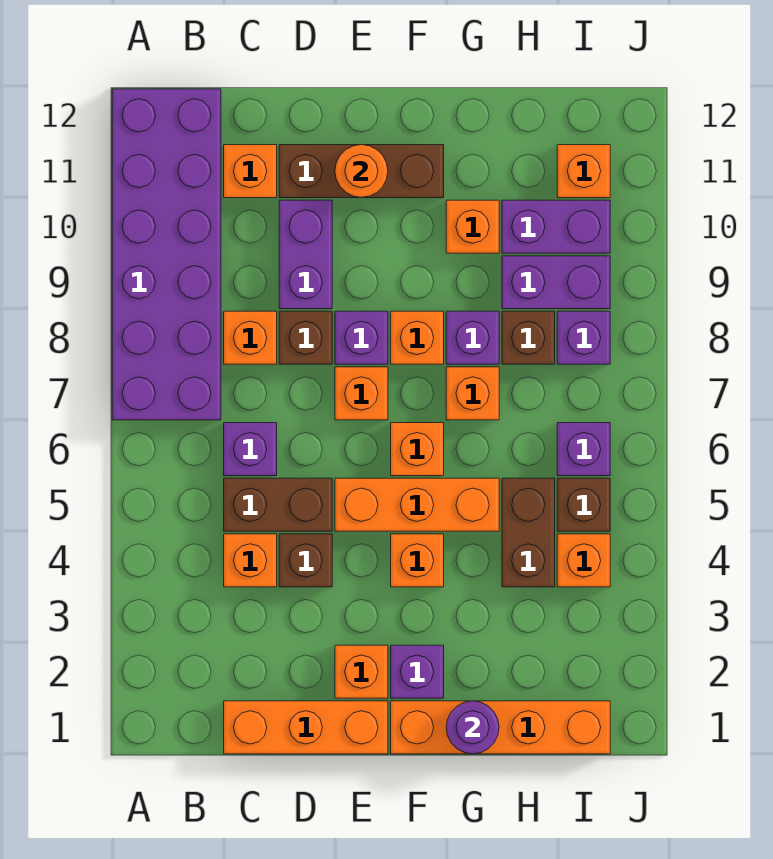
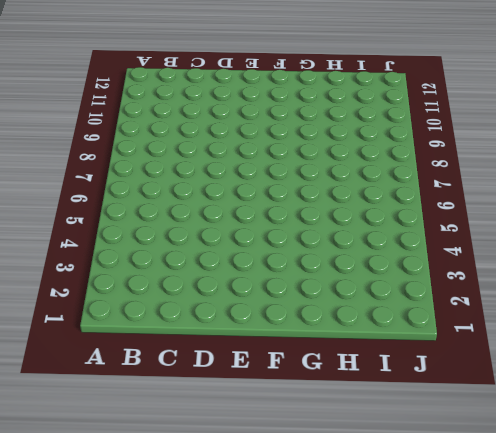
none -> purple 2x6 brick [112,89,221,420]
none -> orange 1x3 brick [224,701,388,754]
none -> orange 1x1 brick [224,534,277,587]
none -> brown 1x2 brick [224,478,332,531]

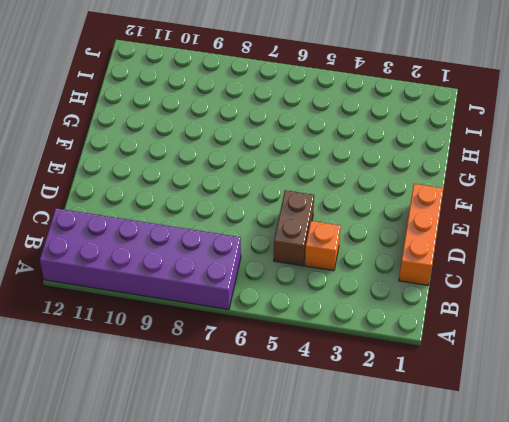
none -> purple 1x1 brick [224,423,277,476]
none -> orange 1x1 brick [224,311,277,364]
none -> orange 1x1 brick [224,145,277,198]
none -> brown 1x1 brick [279,534,332,587]

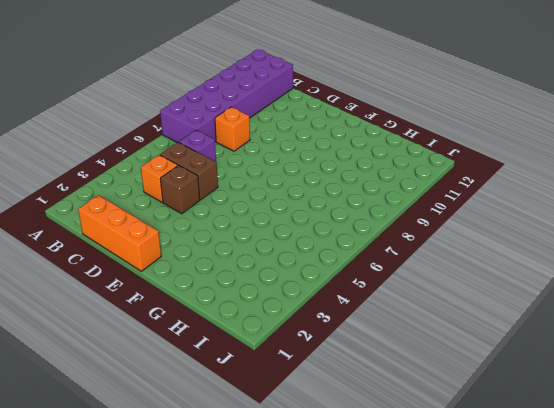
none -> orange 1x1 brick [224,145,277,198]
none -> brown 1x1 brick [279,311,332,364]
none -> purple 1x2 brick [279,200,332,309]
none -> brown 1x3 brick [279,145,444,198]

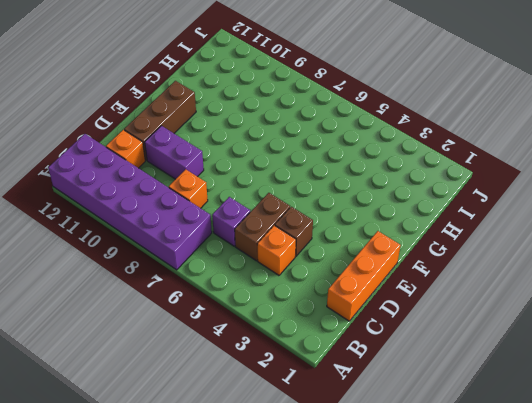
none -> brown 1x1 brick [279,311,332,364]
none -> orange 1x1 brick [335,645,388,698]
none -> orange 1x3 brick [335,478,499,531]
none -> orange 1x1 brick [335,367,388,420]

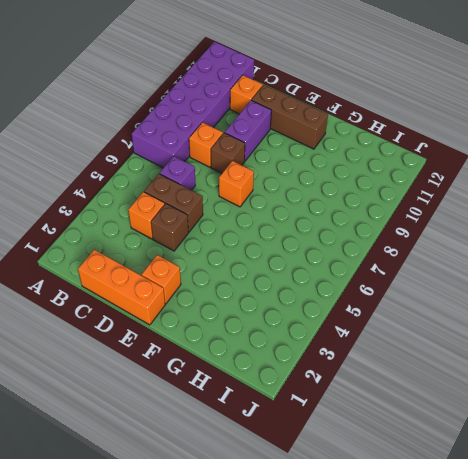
none -> orange 1x3 brick [335,478,499,531]
none -> purple 1x1 brick [335,311,388,364]
none -> orange 1x4 brick [391,701,610,754]
none -> purple 1x1 brick [391,645,444,698]

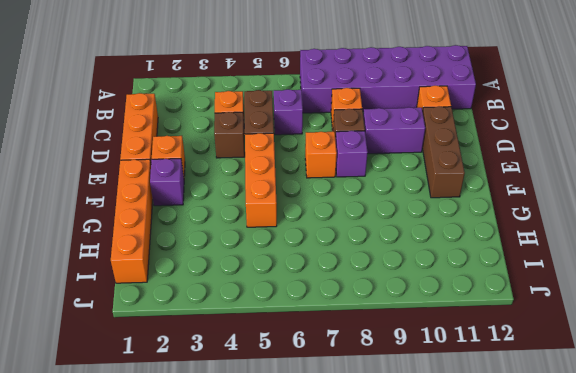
none -> orange 1x1 brick [391,534,444,587]
none -> orange 1x1 brick [391,423,444,476]
none -> orange 1x1 brick [391,311,444,364]
none -> orange 1x1 brick [446,367,499,420]

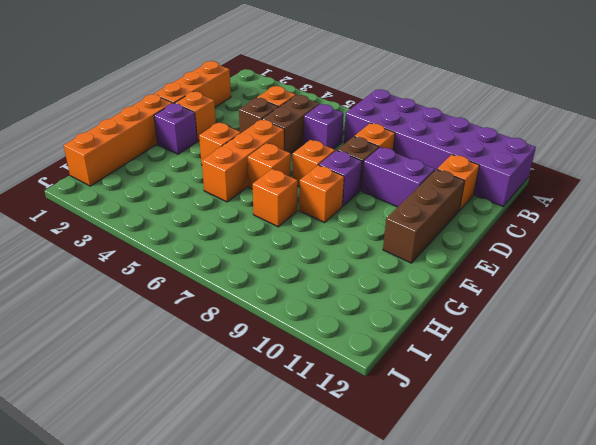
none -> purple 1x1 brick [446,311,499,364]
none -> orange 1x1 brick [446,200,499,253]
none -> brown 1x2 brick [502,478,555,587]
none -> brown 1x1 brick [502,311,555,364]

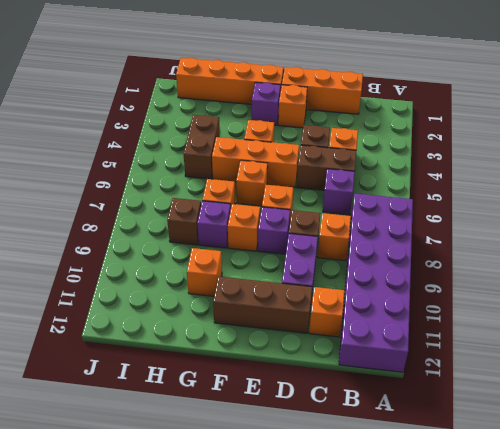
none -> purple 1x2 brick [502,256,610,309]
none -> purple 1x2 brick [502,200,610,253]
none -> orange 1x1 brick [557,534,610,587]
none -> brown 1x1 brick [557,478,610,531]

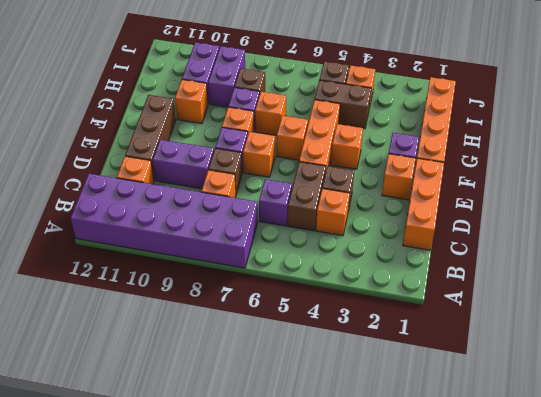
none -> purple 1x1 brick [557,423,610,476]
none -> purple 1x1 brick [557,311,610,364]
none -> orange 1x1 brick [557,145,610,198]
none -> orange 1x1 round brick [335,145,388,198]

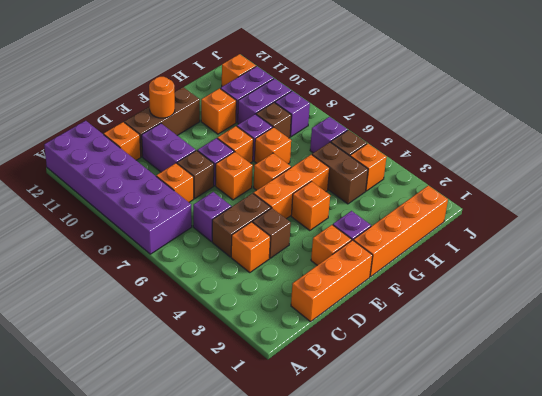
none -> purple 1x1 round brick [446,701,499,754]

